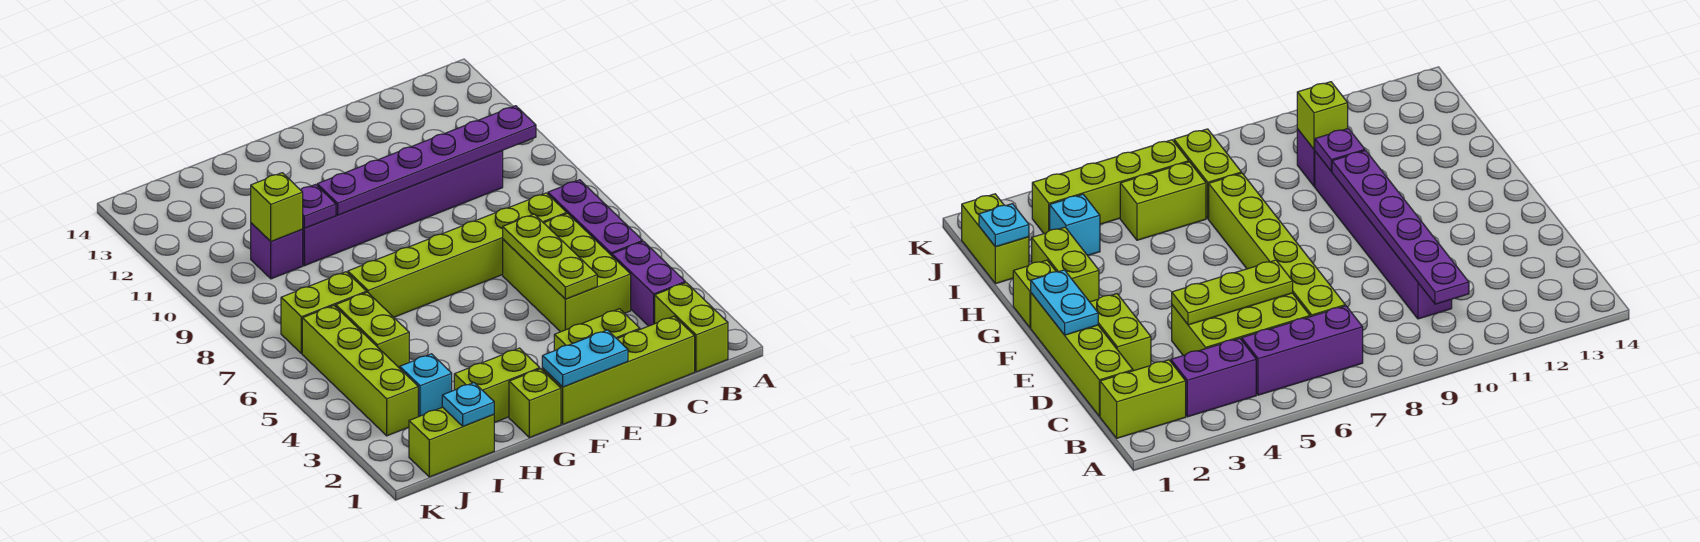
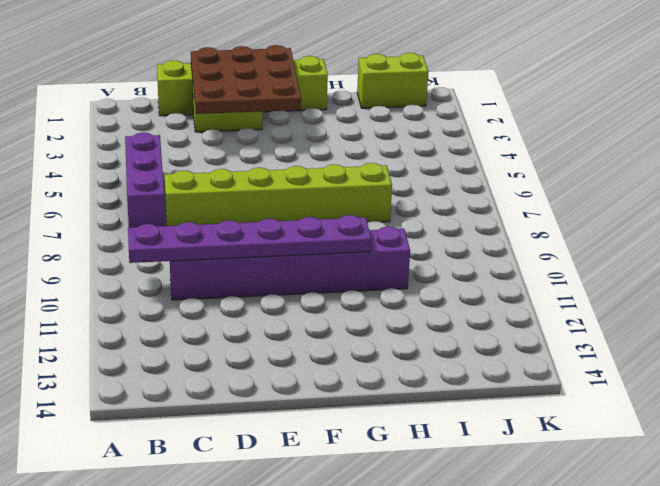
brown 3x3 plate [191,45,301,114] -> cyan 1x2 plate [542,330,628,387]
none -> lime 1x2 brick [655,283,728,372]
none -> purple 1x2 brick [612,241,685,326]
none -> lime 2x3 brick [503,213,631,332]

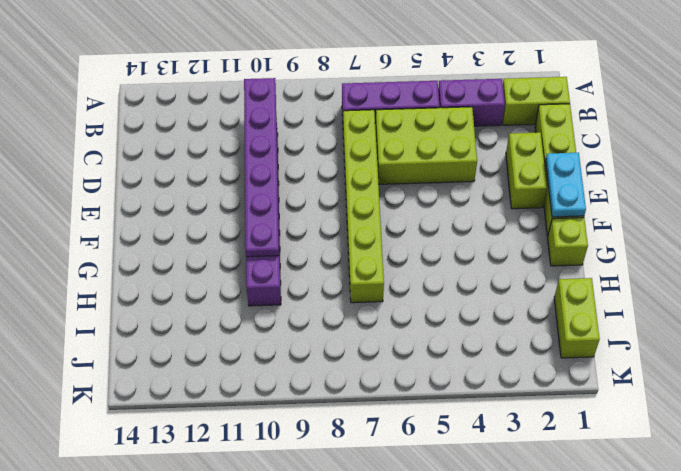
none -> lime 1x2 brick [454,348,540,423]
none -> cyan 1x1 brick [400,354,452,417]
none -> lime 1x2 brick [336,292,409,368]

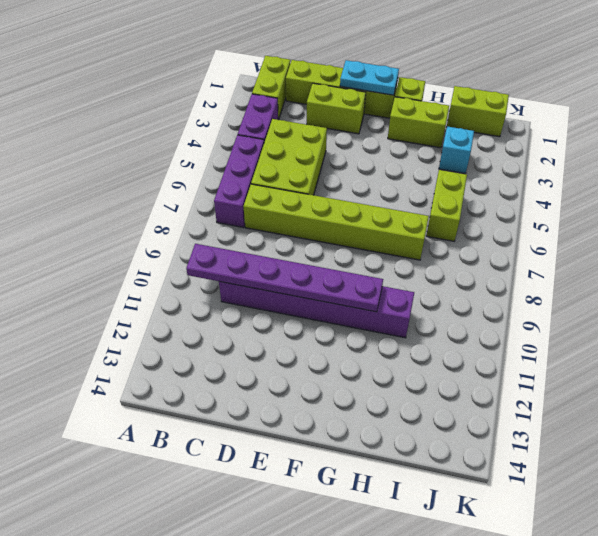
none -> lime 1x2 brick [281,272,367,354]
none -> purple 1x1 brick [251,223,303,279]
none -> lime 1x4 brick [302,306,418,436]

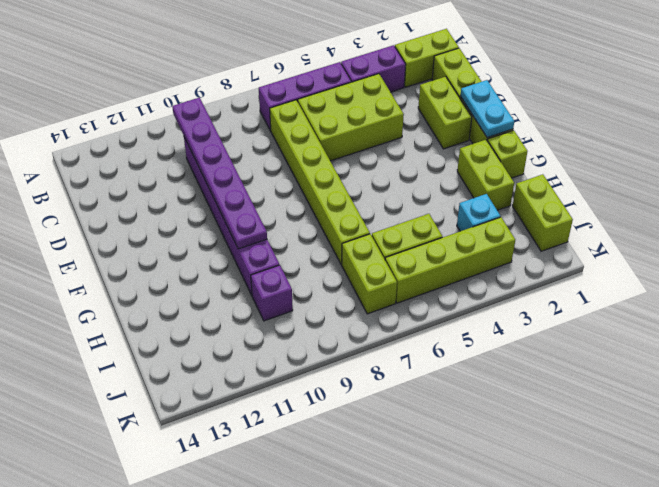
none -> lime 1x3 plate [503,214,597,299]
none -> purple 1x1 plate [301,185,336,228]
none -> cyan 1x1 plate [442,383,494,426]

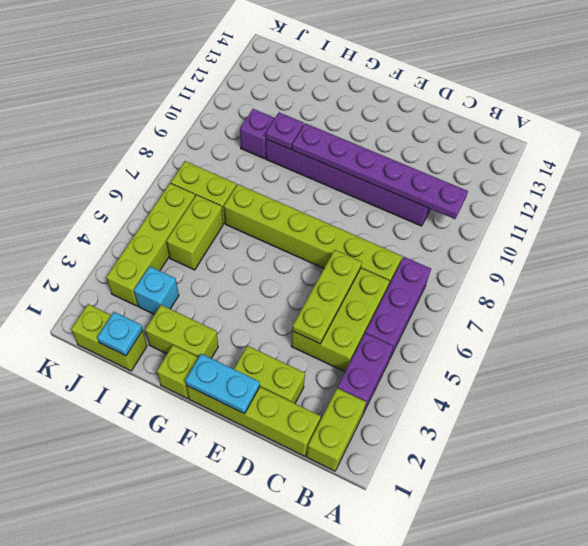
none -> lime 1x1 brick [251,173,303,241]

